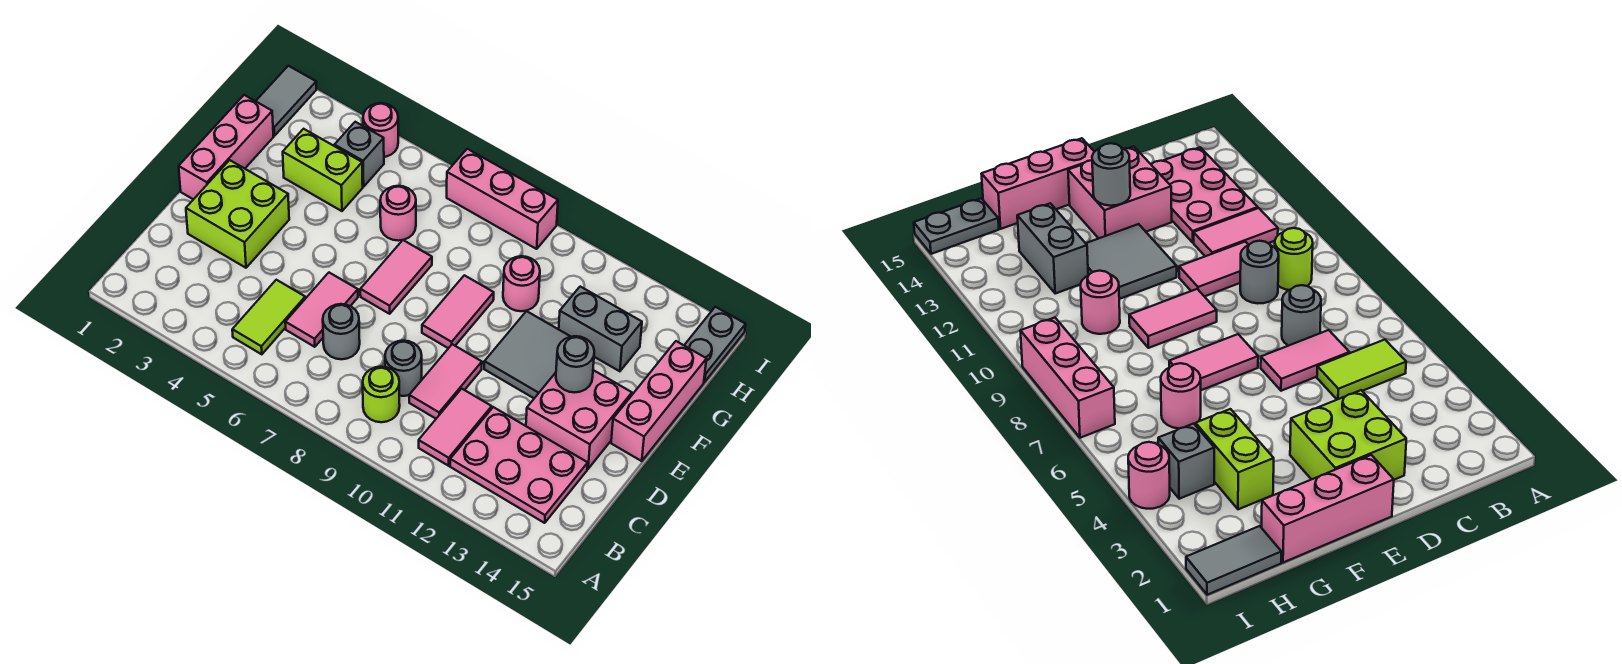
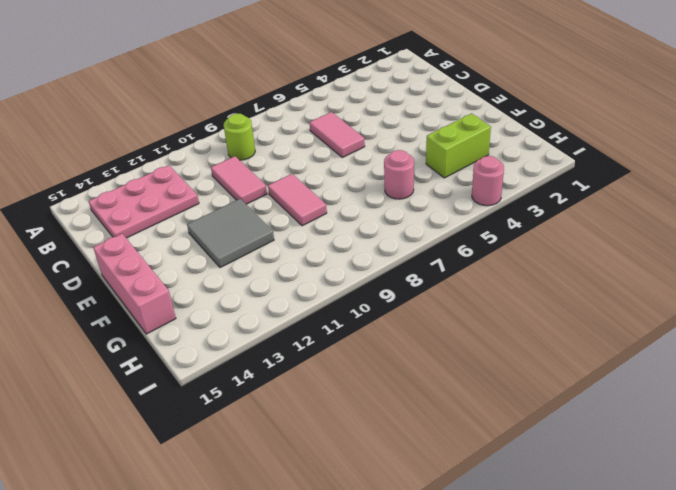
none -> lime 1x2 tile [232,280,305,354]
none -> pink 1x2 tile [419,389,492,466]
none -> grey 1x1 round brick [323,304,360,359]

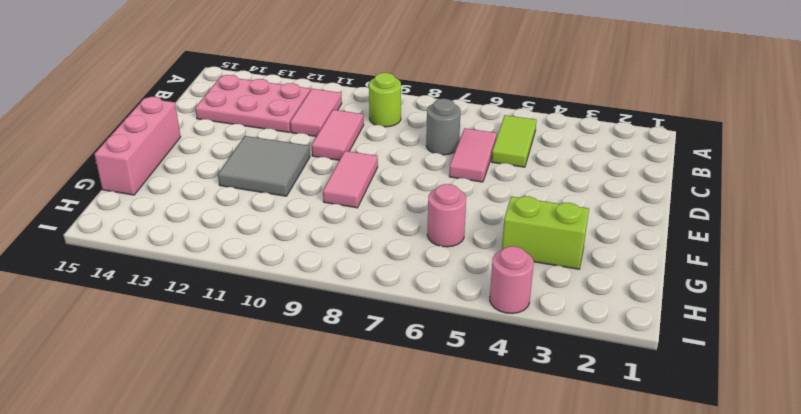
none -> grey 1x1 round brick [385,341,422,396]
none -> lime 2x2 brick [186,160,289,268]
none -> pink 2x2 brick [526,370,632,469]

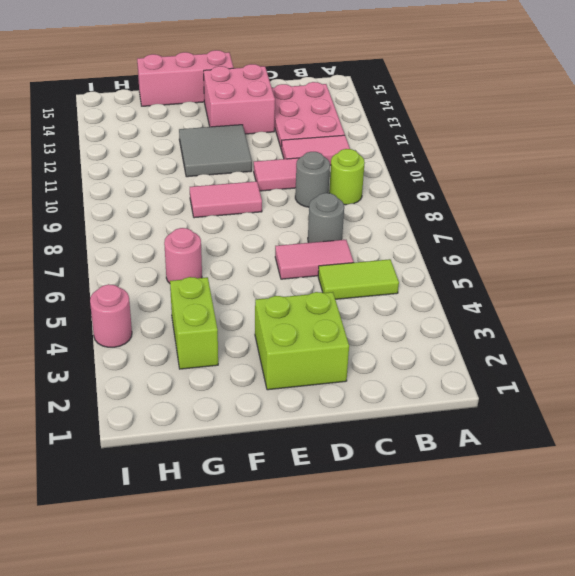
none -> pink 1x3 brick [179,95,273,199]
none -> pink 1x2 tile [360,240,432,314]
none -> pink 1x1 round brick [503,256,540,311]

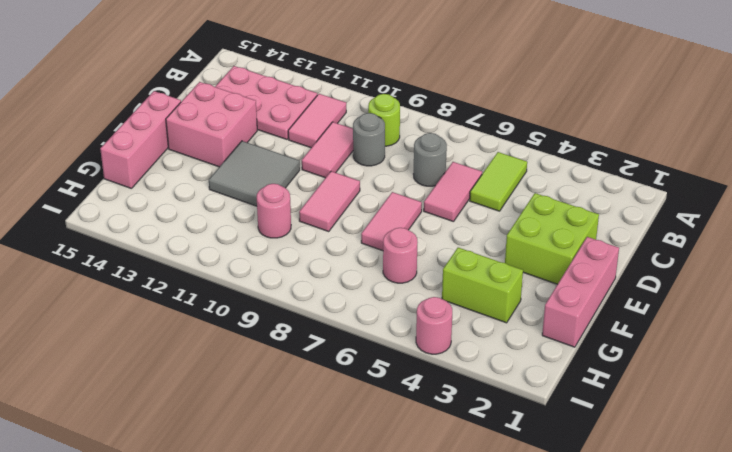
none -> grey 1x2 brick [559,287,642,371]
none -> grey 1x2 tile [256,66,316,136]
none -> grey 1x1 brick [335,122,384,187]

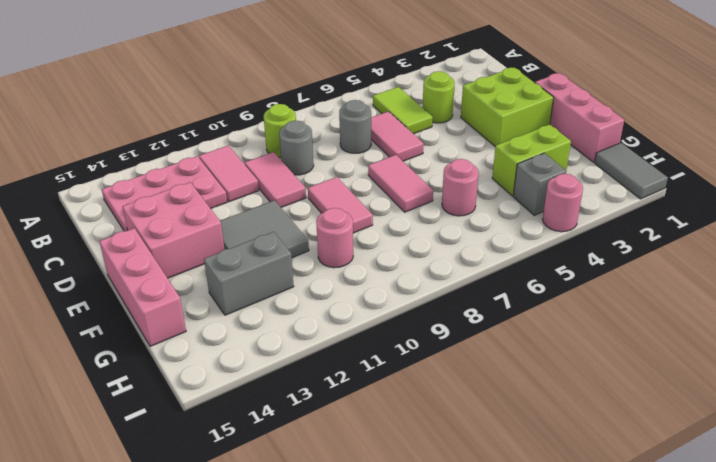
lime 1x1 round brick [423,71,455,123] -> none
none -> grey 1x2 plate [684,307,746,382]
none -> pink 1x3 brick [447,149,558,249]
none -> grey 1x1 round brick [556,336,594,392]

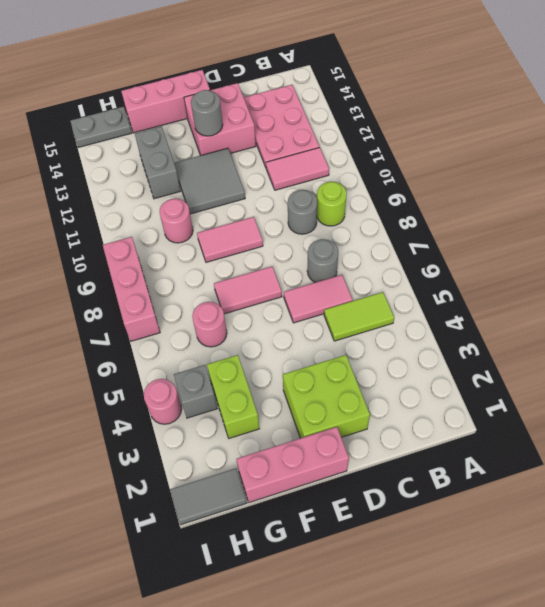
none -> pink 1x2 tile [409,344,482,419]

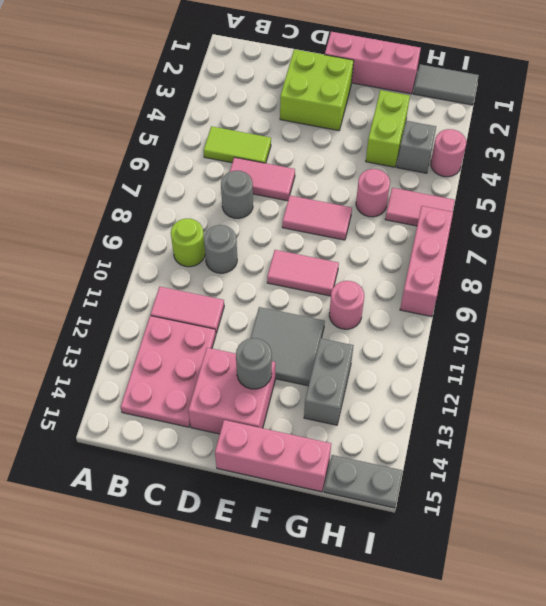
pink 1x2 tile [385,188,455,226] -> pink 1x2 tile moved to [409,344,482,419]

